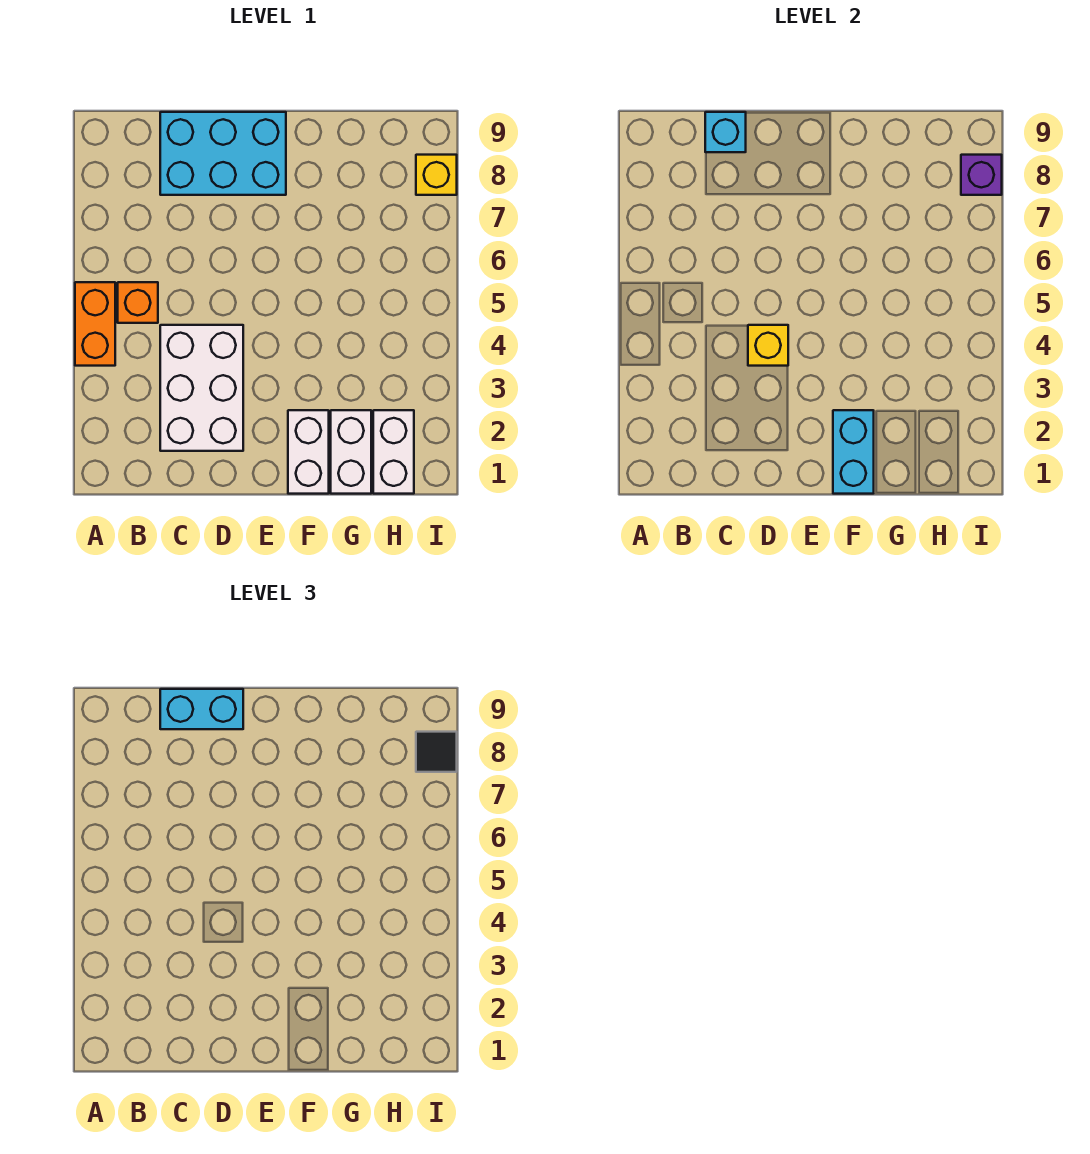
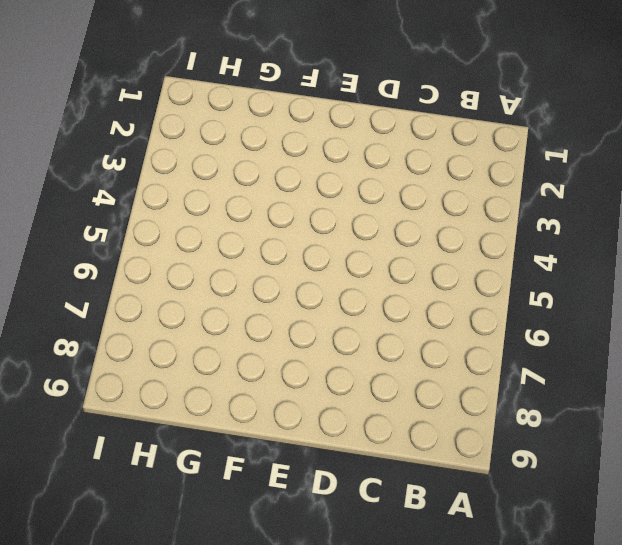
none -> orange 1x2 brick [75,282,115,366]
none -> orange 1x1 brick [118,282,158,323]
none -> white 2x3 brick [160,325,243,451]

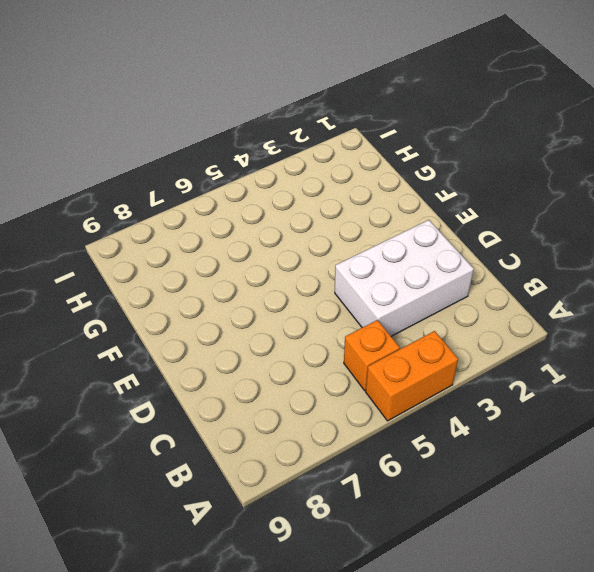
none -> cyan 2x3 brick [160,112,286,195]
none -> white 1x2 brick [288,410,329,494]
none -> white 1x2 brick [331,410,371,494]

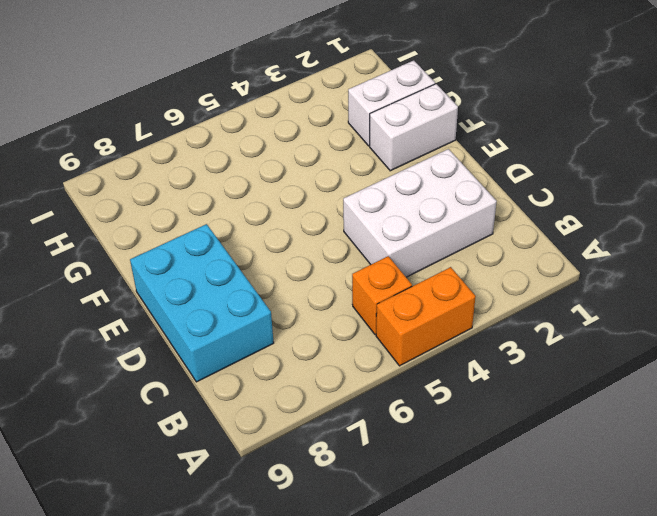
none -> white 1x2 brick [373,410,414,494]
none -> yellow 1x1 brick [416,155,457,195]
none -> cyan 1x1 brick [705,112,746,152]

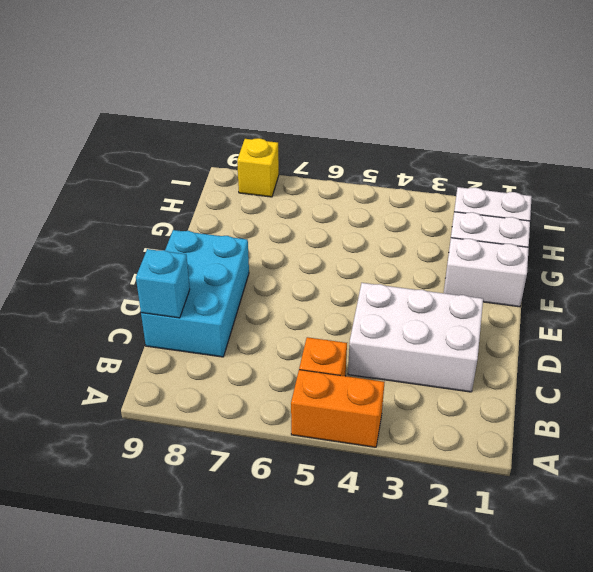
none -> yellow 1x1 brick [748,325,788,366]
none -> cyan 1x2 brick [833,410,874,494]
none -> purple 1x1 brick [961,155,1002,195]

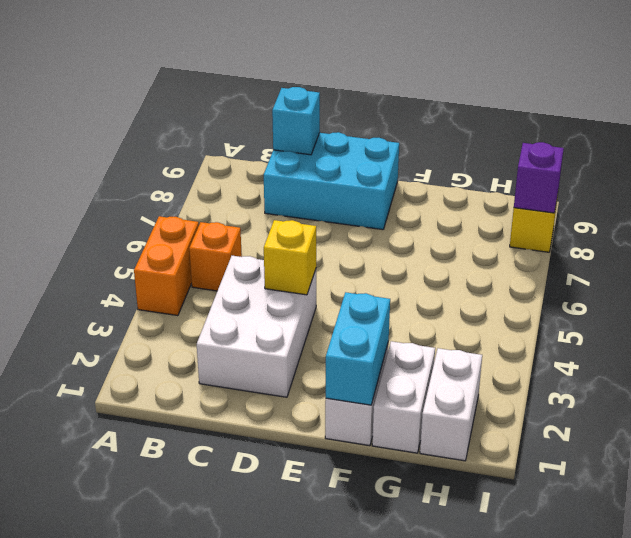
none -> cyan 1x2 brick [160,689,243,729]
none -> black 1x1 tile [416,732,457,772]

